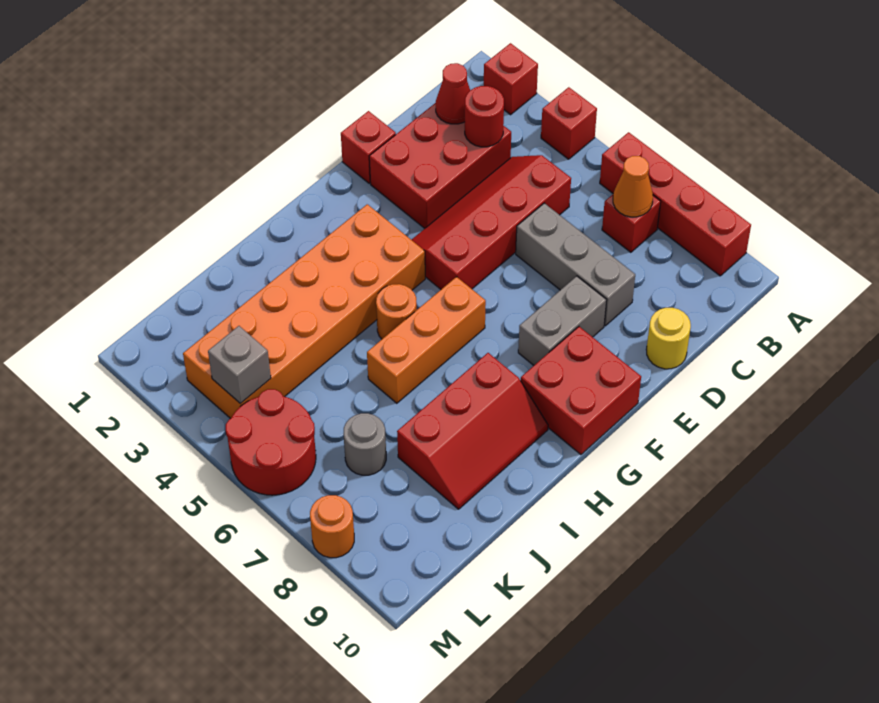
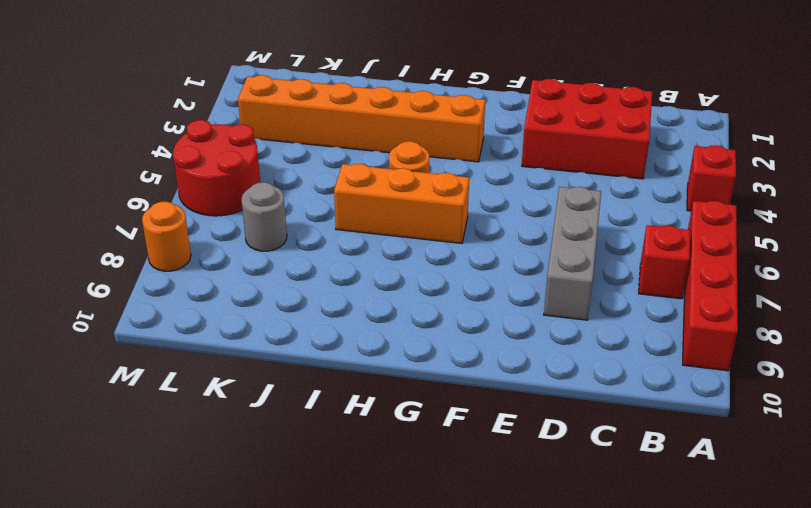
orange 1x6 brick [238,75,485,162] -> orange 2x6 brick [183,204,425,419]
none -> red 1x1 brick [484,43,538,115]
none -> red 2x4 slope [412,155,571,289]
none -> yellow 1x1 round brick [646,308,691,369]

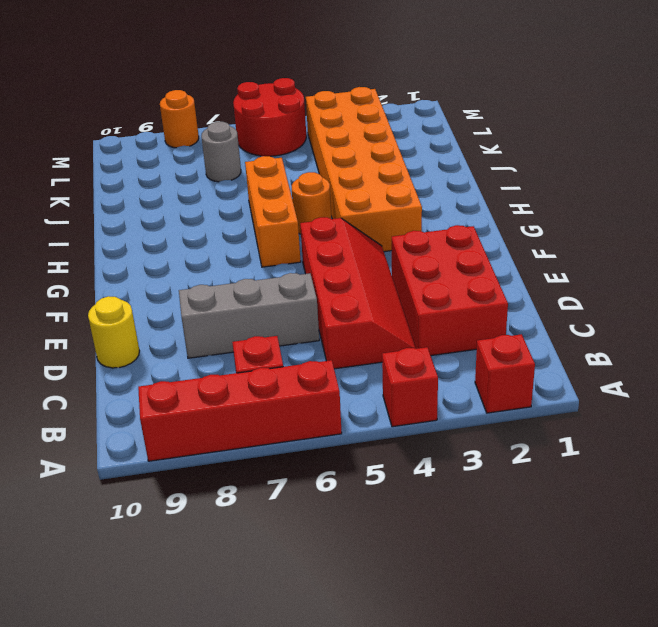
none -> red 1x1 brick [341,111,396,183]
none -> grey 1x2 brick [518,276,607,365]
none -> red 2x2 brick [521,327,641,455]

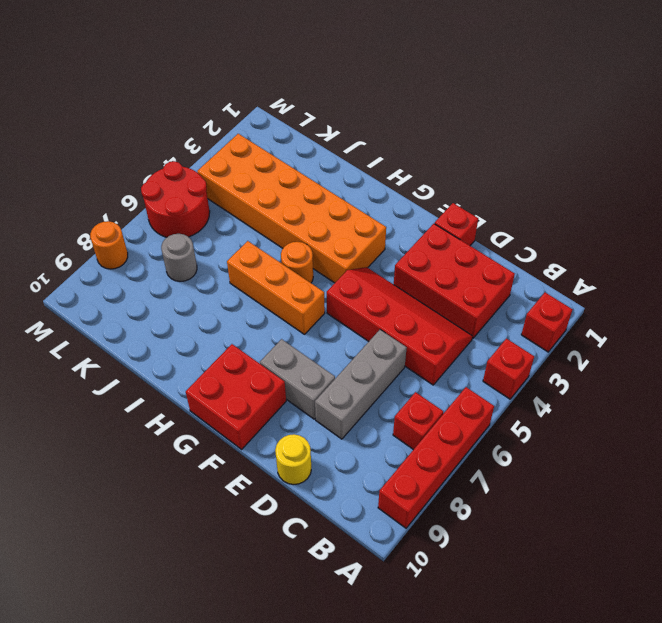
none -> red 2x3 slope [397,353,548,509]
none -> orange 1x1 cone [613,156,653,217]
none -> red 1x1 cone [436,63,470,124]

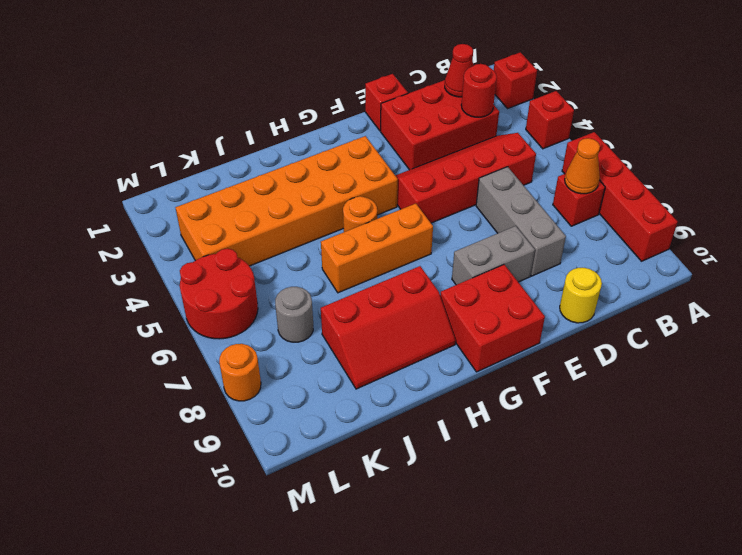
none -> grey 1x1 brick [208,326,271,404]

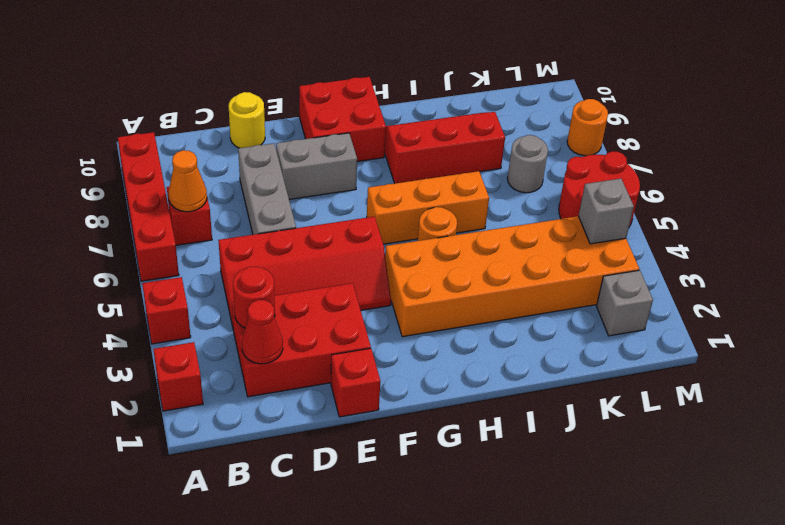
grey 1x1 brick [596,270,653,336] -> none

